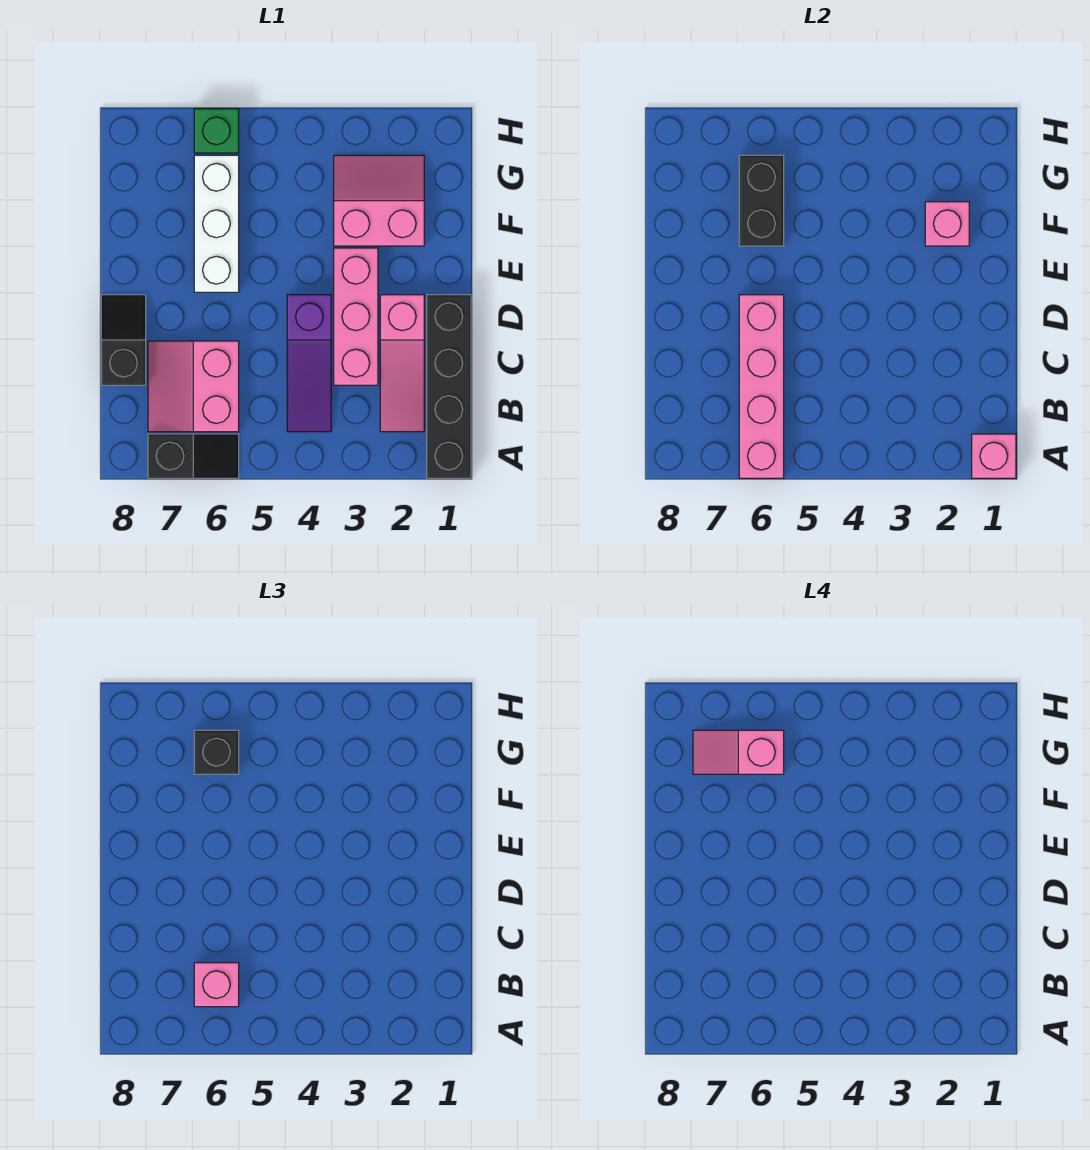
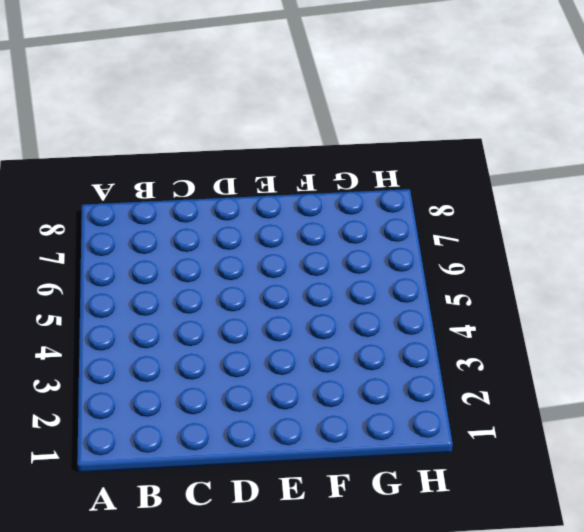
none -> black 1x4 brick [427,295,471,478]
none -> black 1x2 slope [148,434,239,478]
none -> pink 1x3 slope [380,295,424,432]

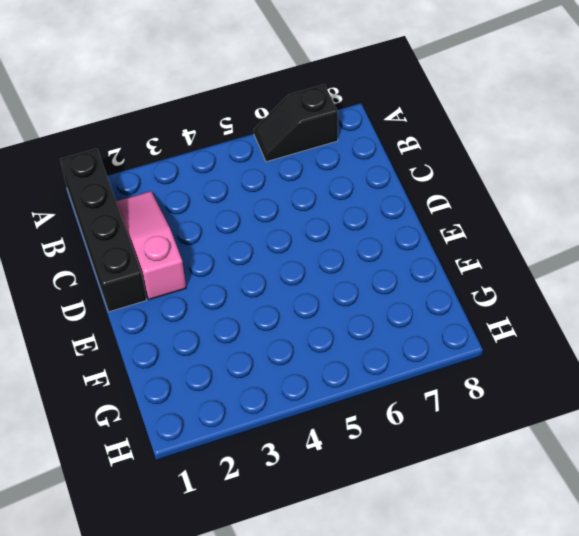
none -> purple 1x3 slope [287,295,331,432]
none -> pink 2x2 slope [148,341,239,432]
none -> pink 1x3 brick [334,248,378,385]

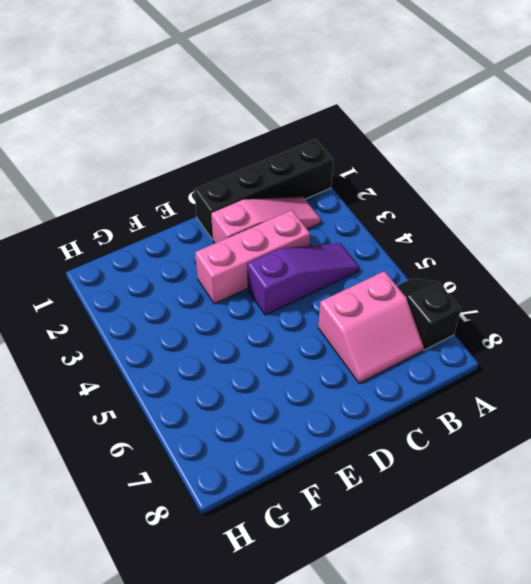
none -> black 1x2 slope [101,295,146,385]
none -> white 1x3 brick [194,155,239,292]
none -> pink 2x2 slope [334,155,424,246]

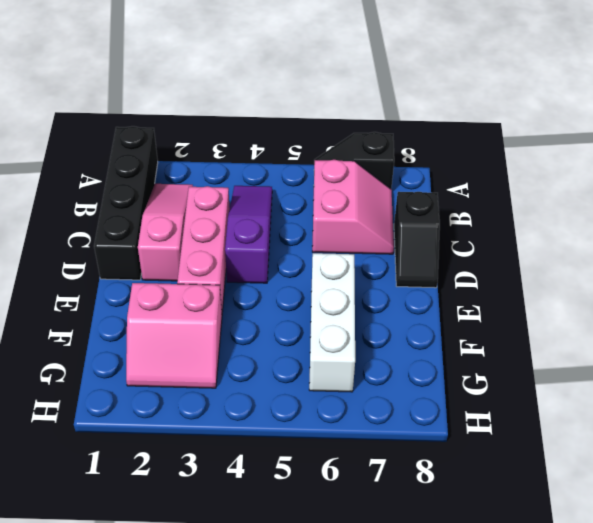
none -> green 1x1 brick [194,109,239,153]
none -> pink 1x1 brick [972,434,1016,478]
none -> pink 1x4 brick [739,295,784,478]

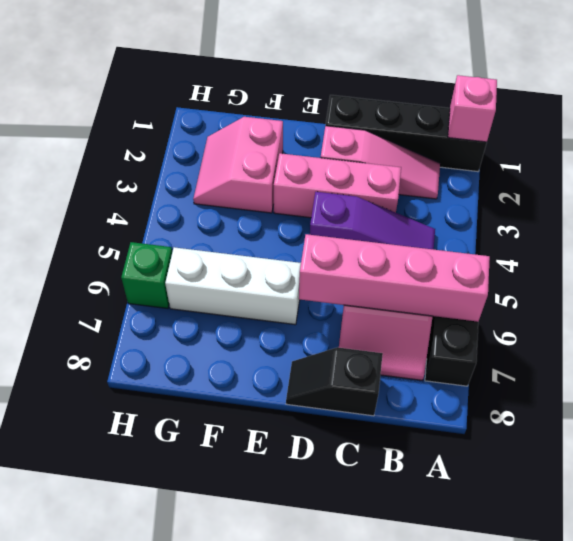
none -> pink 1x1 brick [925,202,969,246]
none -> black 1x2 brick [739,155,784,246]
none -> pink 1x1 brick [194,963,239,1007]

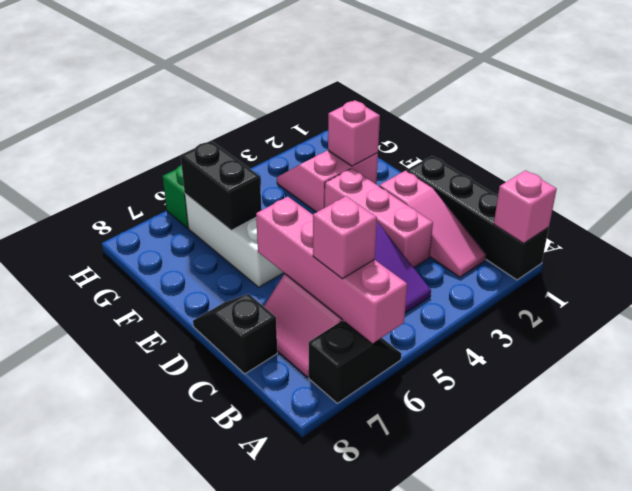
none -> black 1x1 brick [194,730,239,774]
none -> pink 1x2 slope [693,730,784,774]

